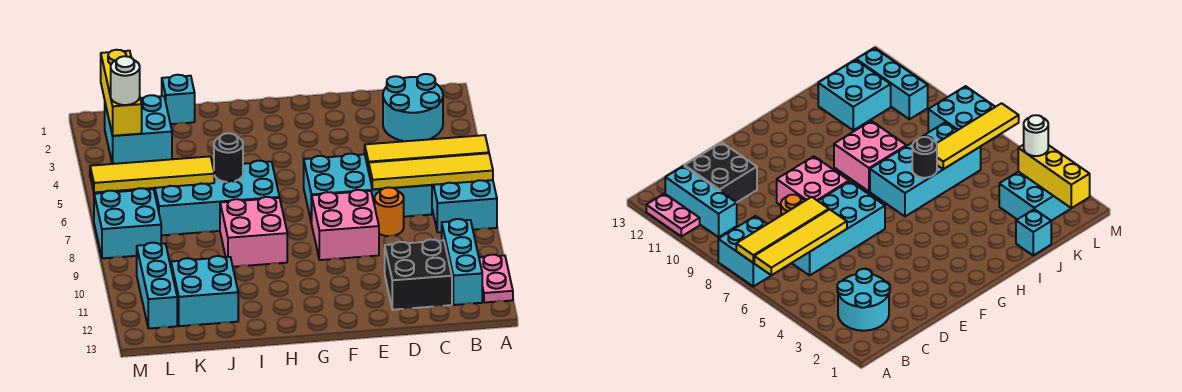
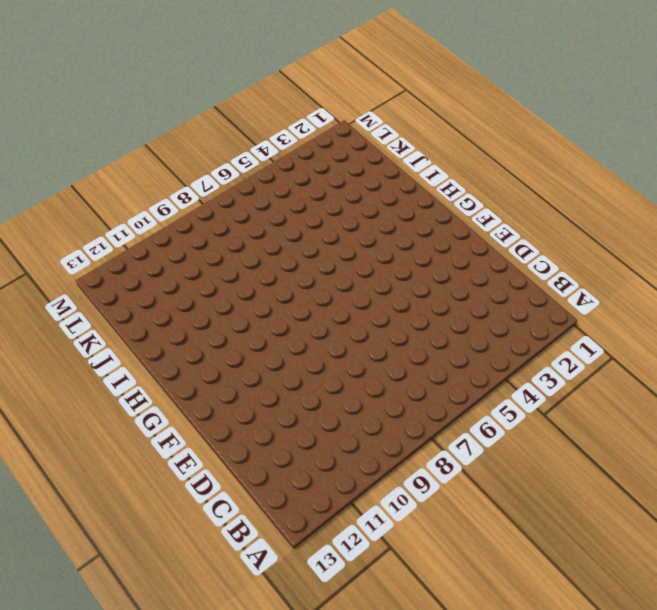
none -> cyan 2x2 brick [432,180,497,232]
none -> pink 1x2 plate [479,255,513,303]
none -> cyan 2x2 round brick [383,74,443,141]

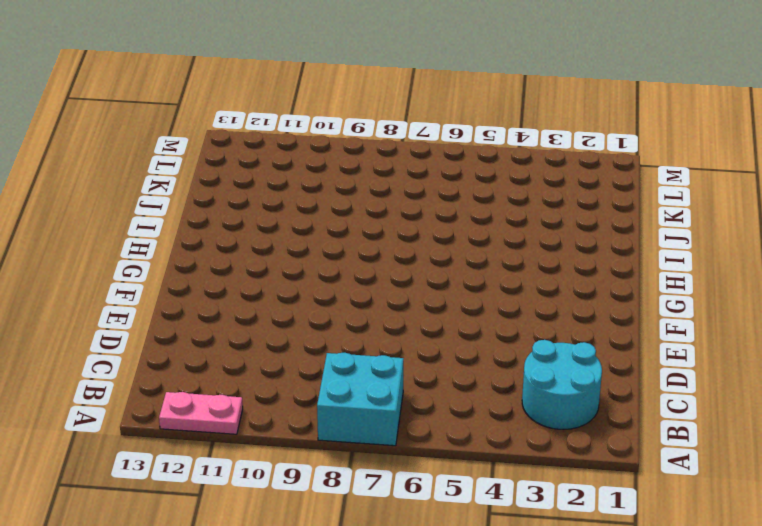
none -> cyan 1x3 brick [442,219,482,305]
none -> cyan 2x4 brick [304,153,432,224]
none -> black 2x2 brick [385,239,452,310]

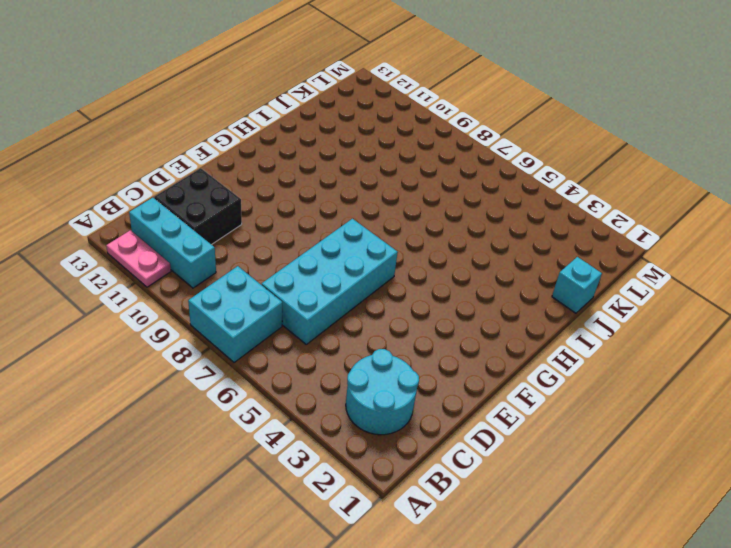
none -> orange 1x1 round brick [375,187,404,236]
none -> pink 2x2 brick [312,190,379,260]
none -> cyan 2x4 brick [151,161,279,235]

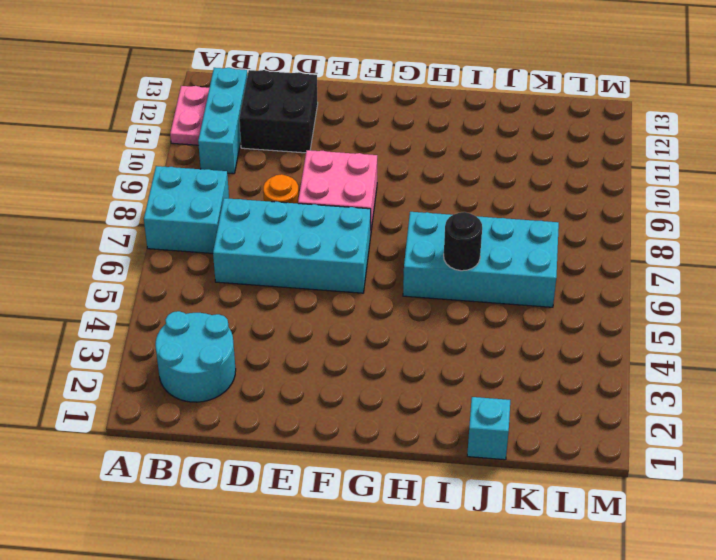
none -> pink 2x2 brick [220,197,287,267]
none -> cyan 2x2 brick [171,256,238,326]
none -> cyan 2x2 brick [105,95,172,164]

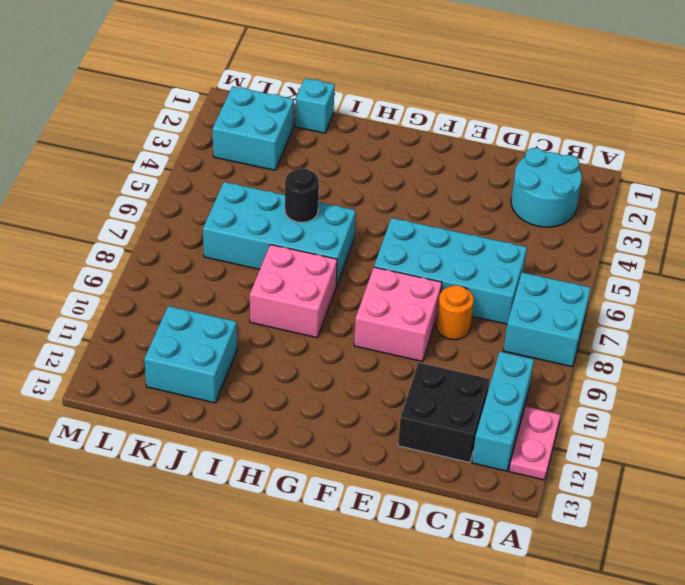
none -> cyan 2x2 brick [94,188,161,258]
none -> cyan 1x3 brick [137,243,177,329]
none -> yellow 1x4 tile [365,135,489,171]

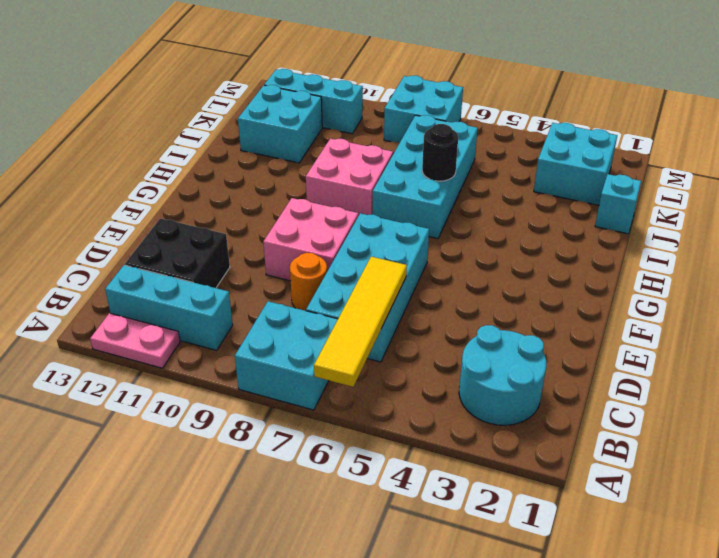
none -> yellow 1x4 tile [369,153,493,189]
none -> yellow 1x4 tile [90,156,214,193]
none -> yellow 1x3 brick [101,50,142,136]

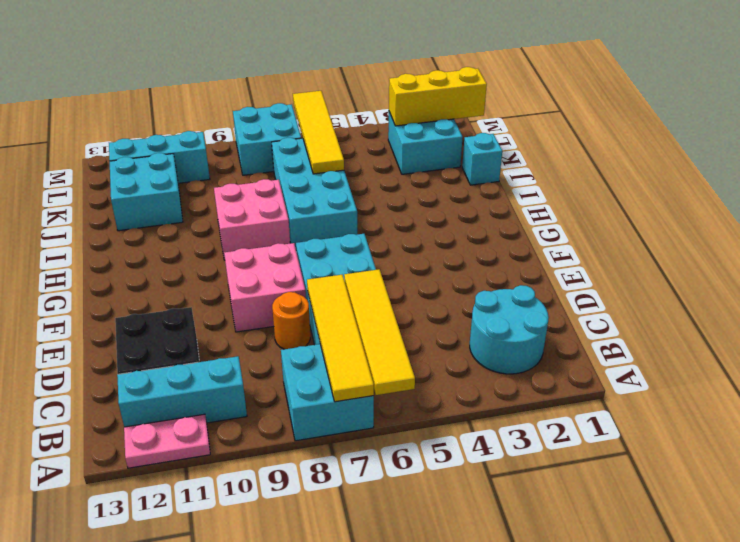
none -> black 1x1 round brick [214,133,243,182]
none -> white 1x1 round brick [111,56,140,105]

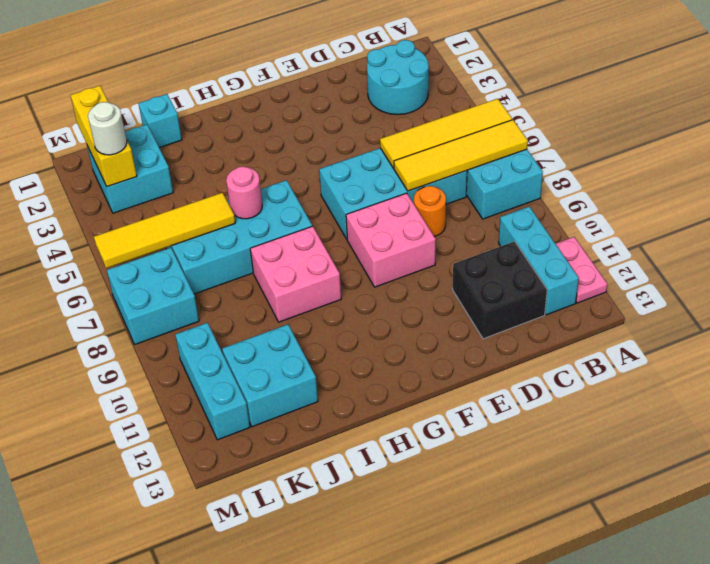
pink 1x1 round brick [226,166,262,219] -> black 1x1 round brick [214,133,243,182]

